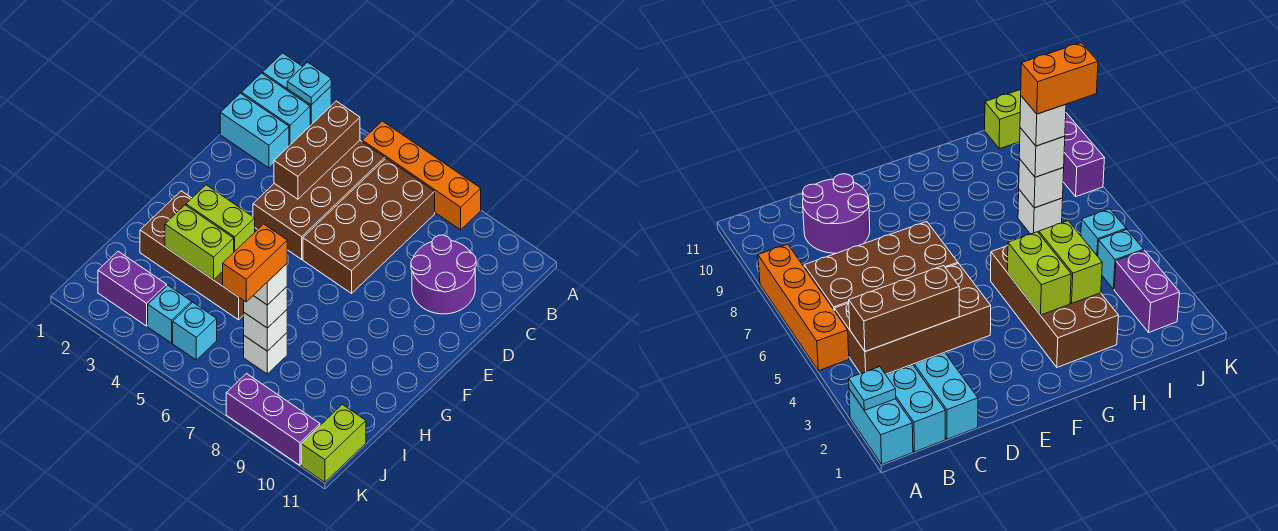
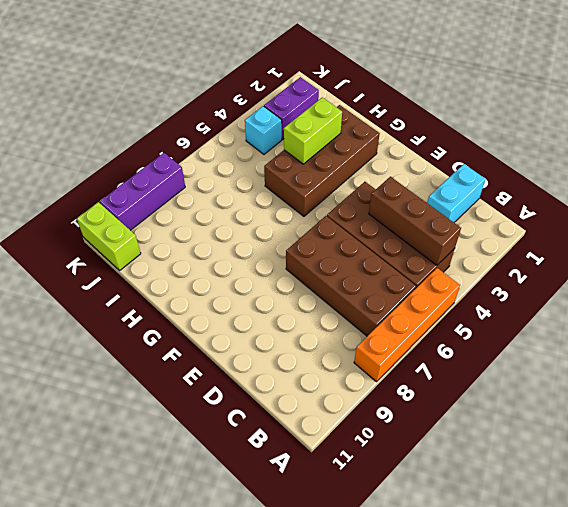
none -> cyan 1x2 brick [263,53,331,126]
none -> cyan 1x2 brick [241,73,310,146]
none -> purple 2x2 round brick [411,235,476,314]

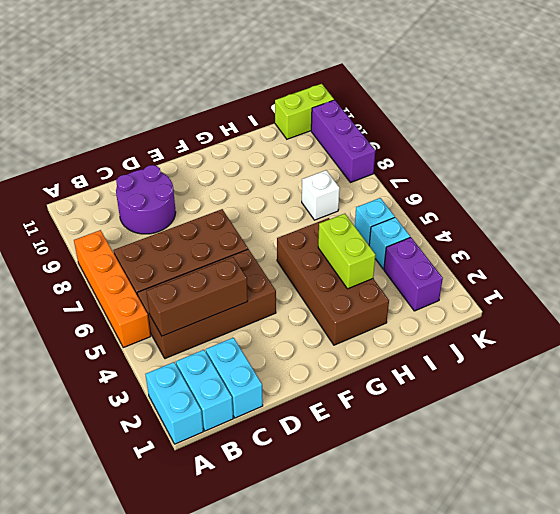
none -> cyan 1x1 plate [287,62,331,105]
none -> lime 1x2 brick [186,185,255,252]
none -> white 1x1 brick [244,310,287,351]

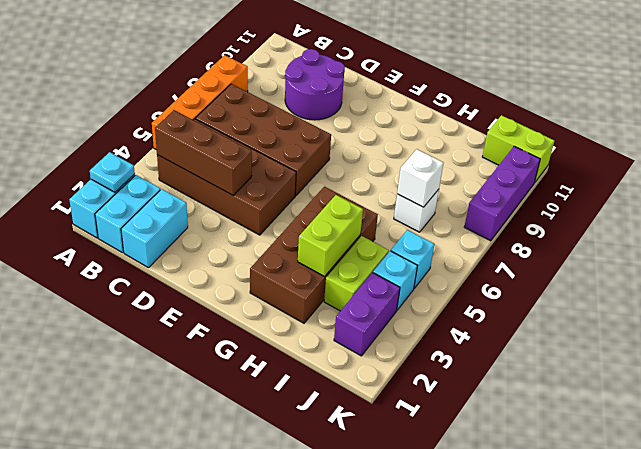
lime 1x2 brick [324,236,389,311] -> lime 1x2 brick moved to [186,185,255,252]
none -> white 1x1 brick [244,287,287,328]
none -> white 1x1 brick [253,264,287,305]
none -> orange 1x2 brick [223,224,287,302]

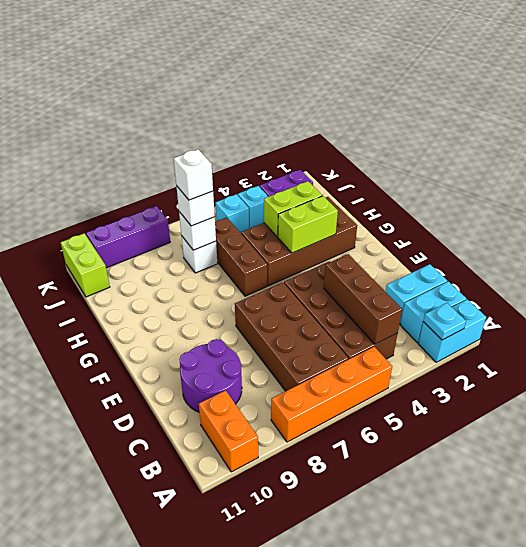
orange 1x2 brick [199,390,258,472] -> orange 1x2 brick moved to [223,224,287,302]
brown 1x3 brick [215,218,267,296] -> none

